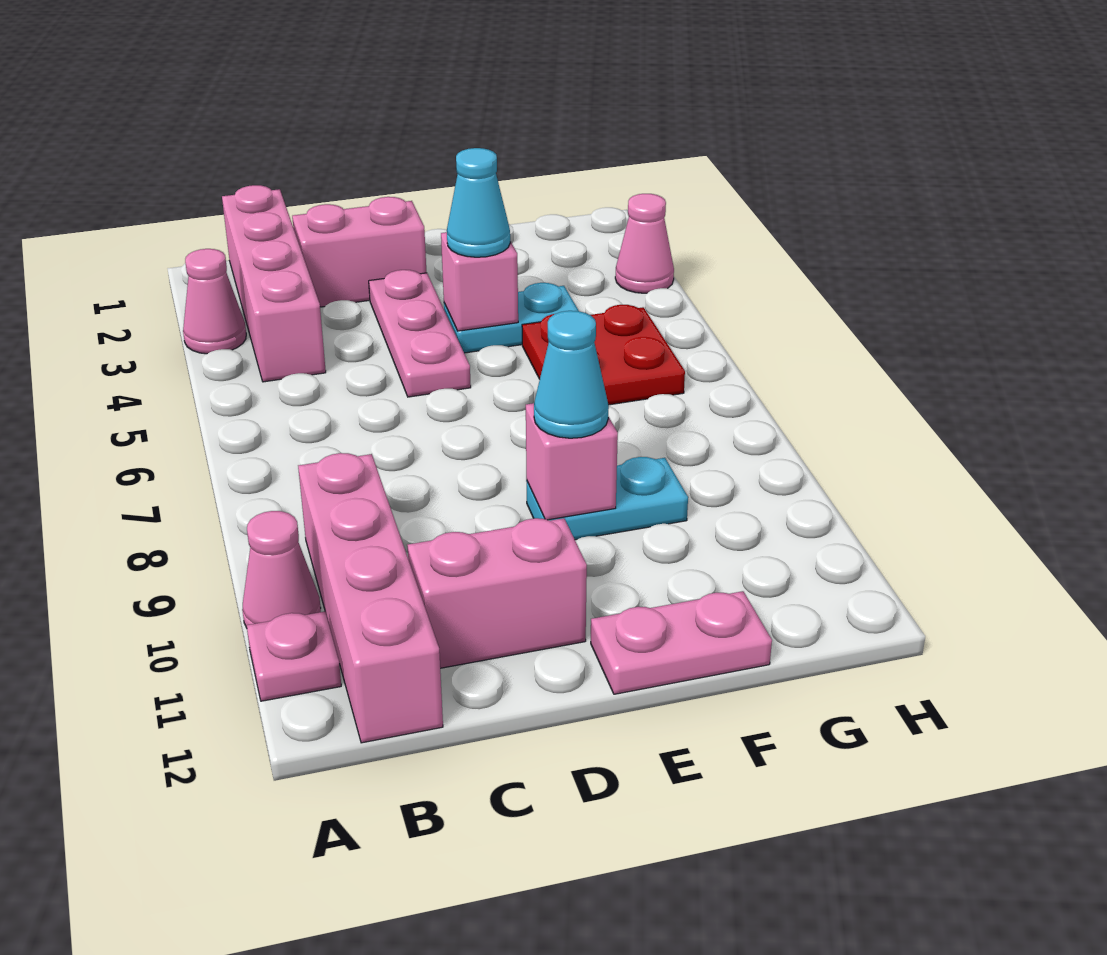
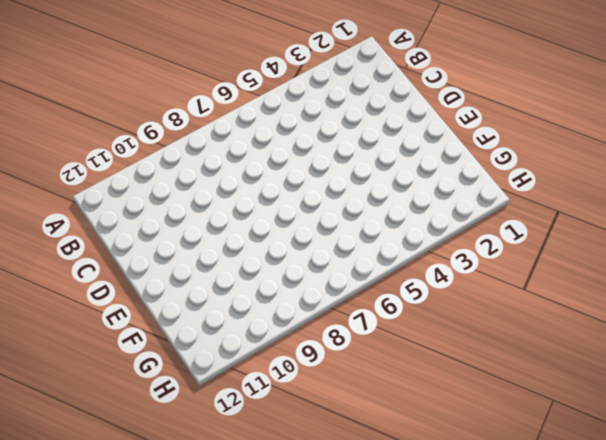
none -> pink 1x1 cone [183,249,246,354]
none -> pink 1x1 cone [242,511,321,628]
none -> pink 1x1 plate [247,612,341,701]

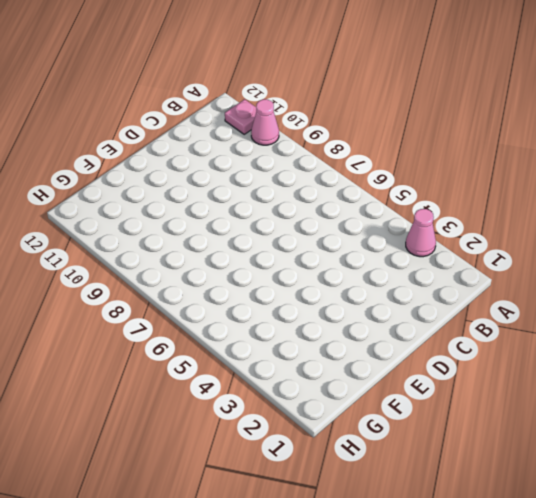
none -> pink 1x4 brick [222,185,326,382]
none -> pink 1x4 brick [298,453,443,743]
none -> pink 1x2 brick [292,197,427,307]

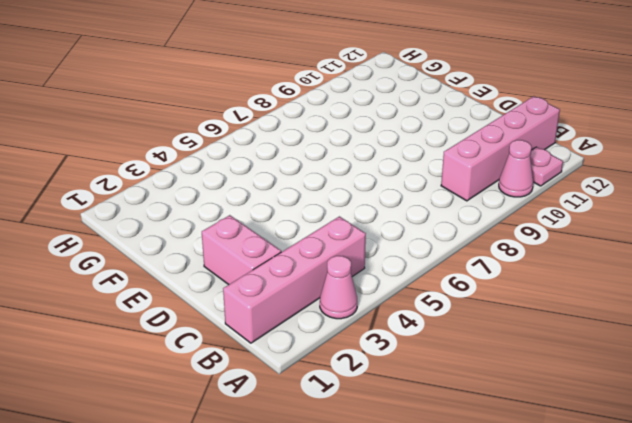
none -> pink 1x2 brick [407,518,587,668]
none -> pink 1x3 plate [369,270,471,397]
none -> cyan 1x2 plate [444,283,579,353]

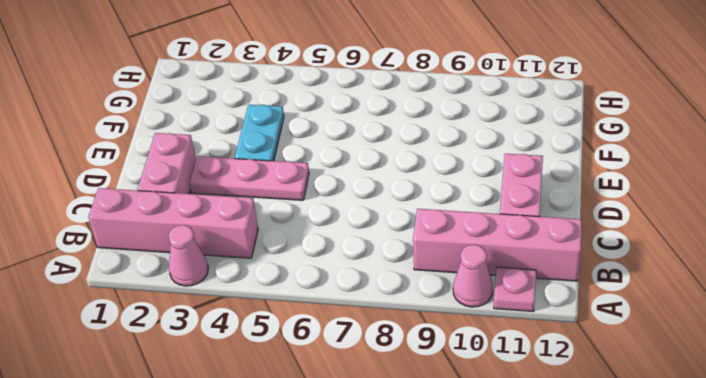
none -> cyan 1x2 plate [526,457,688,540]
none -> pink 1x2 plate [591,591,772,694]
none -> red 2x2 plate [522,305,685,405]

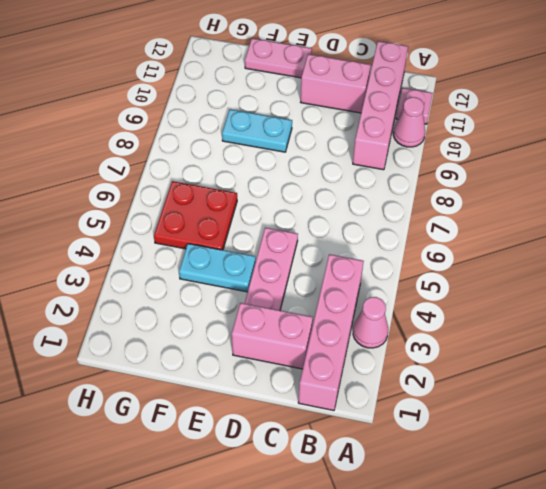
none -> pink 1x1 cone [615,194,674,293]
none -> pink 1x1 brick [441,232,518,331]
none -> pink 1x1 brick [526,403,618,520]

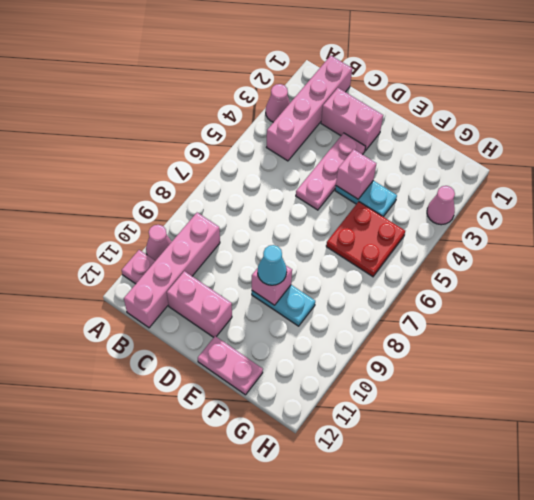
none -> cyan 1x1 cone [447,148,510,257]

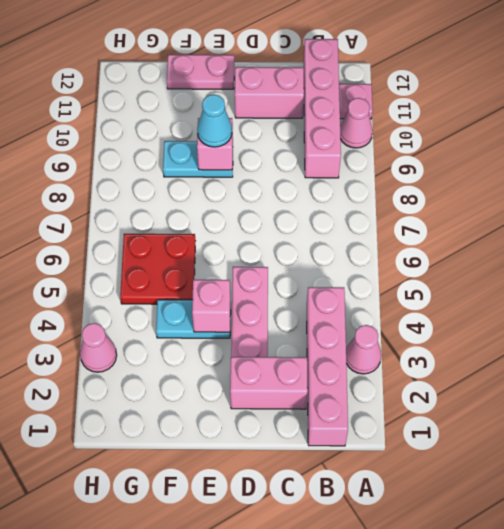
none -> cyan 1x1 cone [447,148,510,257]

